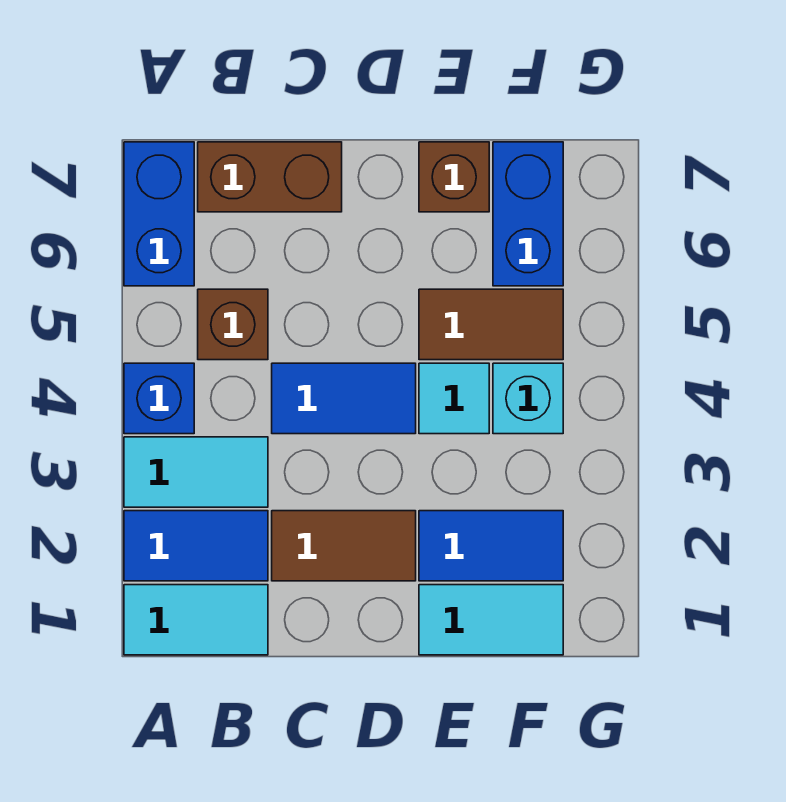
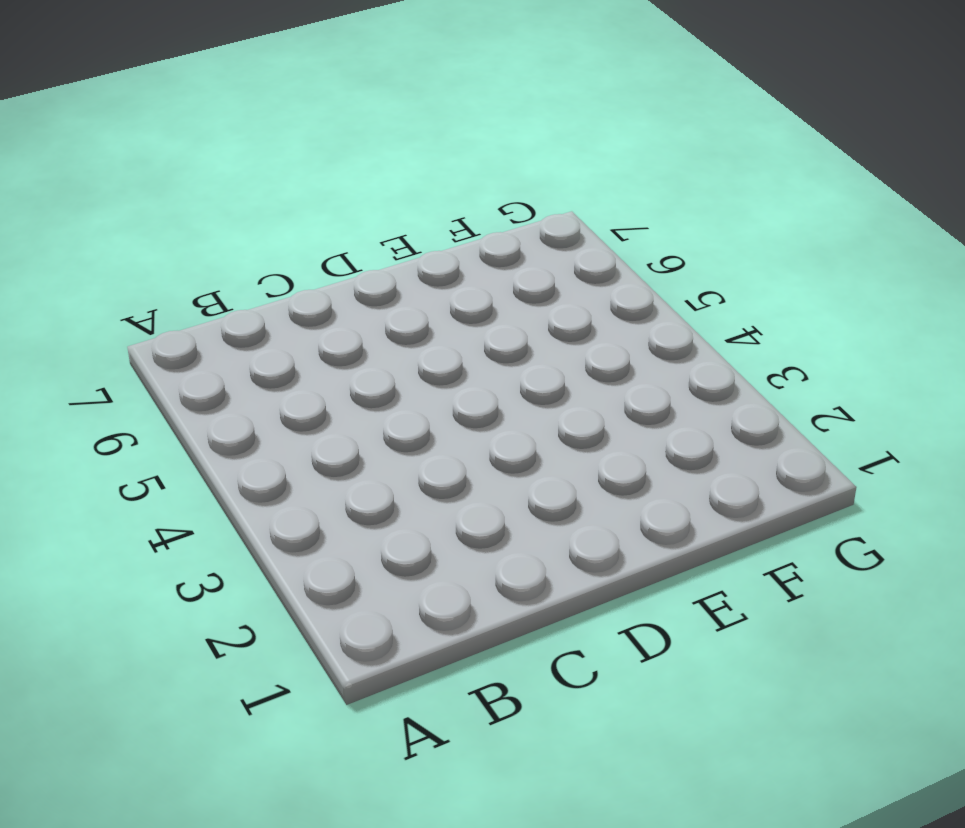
none -> cyan 1x2 tile [124,585,268,655]
none -> blue 1x2 tile [124,511,268,581]
none -> cyan 1x2 tile [124,437,268,507]

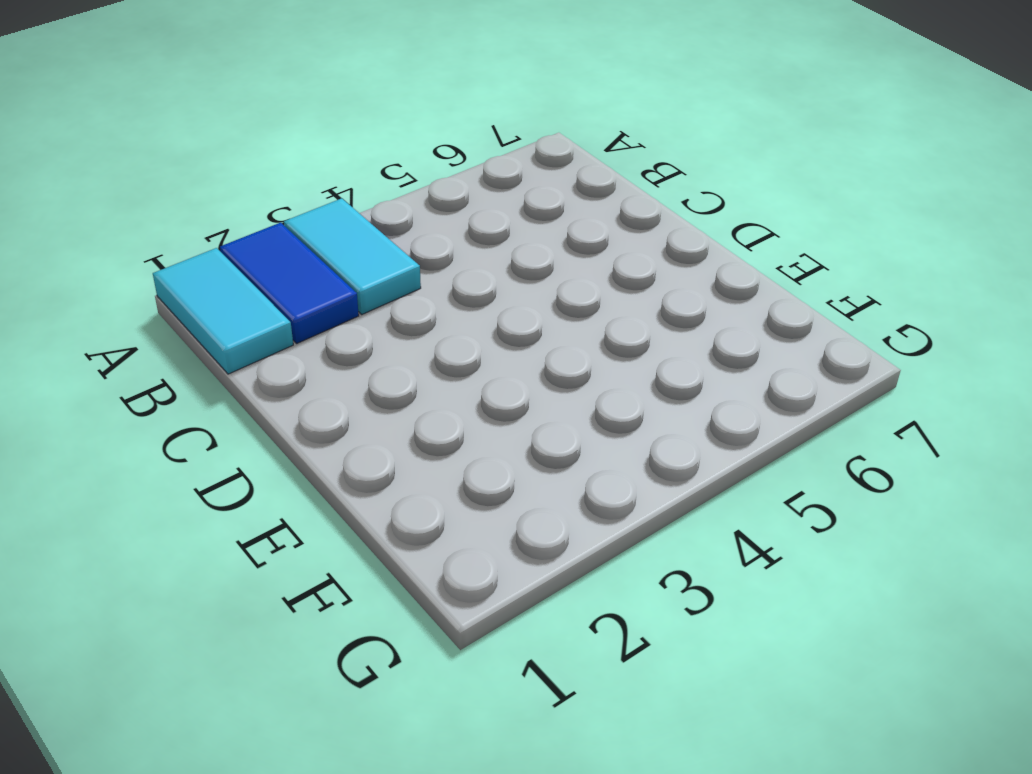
none -> blue 1x1 brick [124,363,194,434]
none -> blue 1x2 brick [124,142,194,286]
none -> brown 1x1 brick [198,289,268,360]

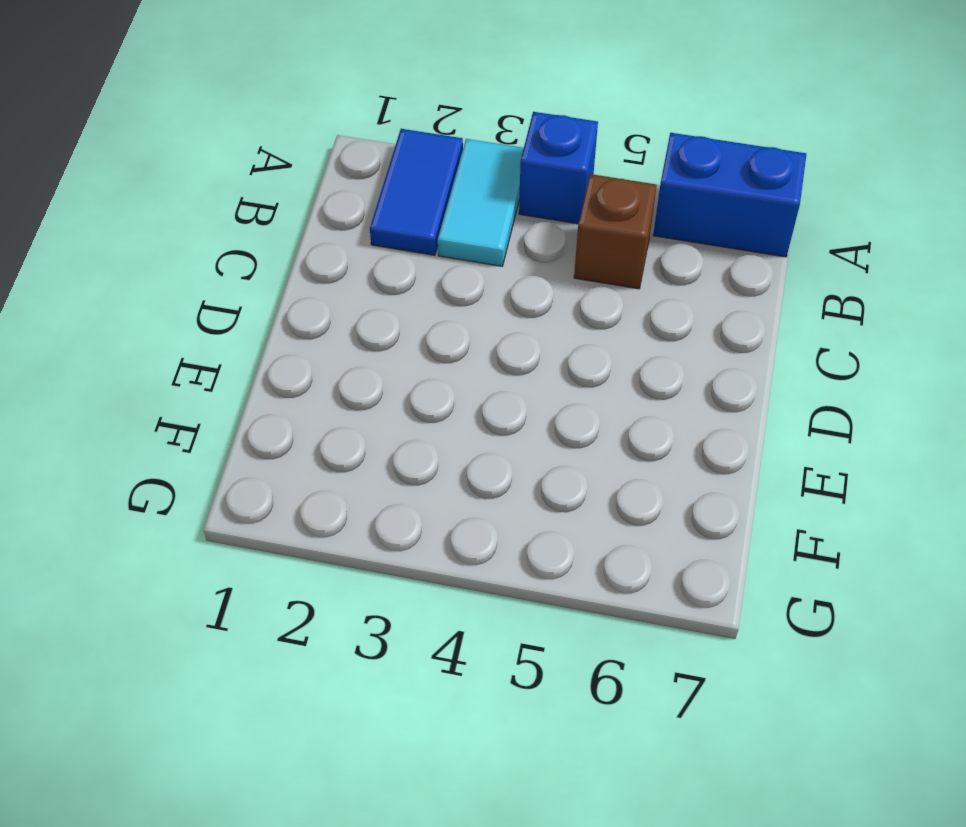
none -> cyan 1x2 tile [124,585,268,655]
none -> brown 1x2 brick [198,142,342,212]
none -> brown 1x2 tile [272,511,416,581]

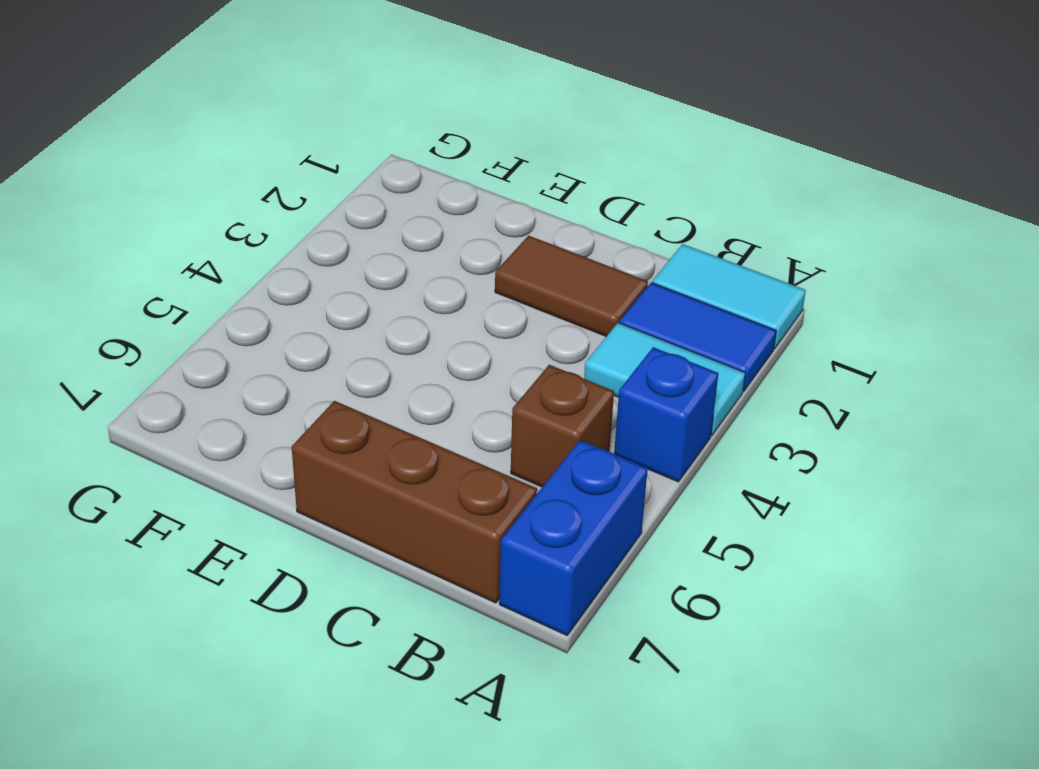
brown 1x3 brick [292,401,537,603] -> brown 1x2 brick [198,142,342,212]
none -> blue 1x2 tile [272,363,416,434]
none -> cyan 1x2 tile [419,585,563,655]
none -> blue 1x2 tile [419,511,563,581]

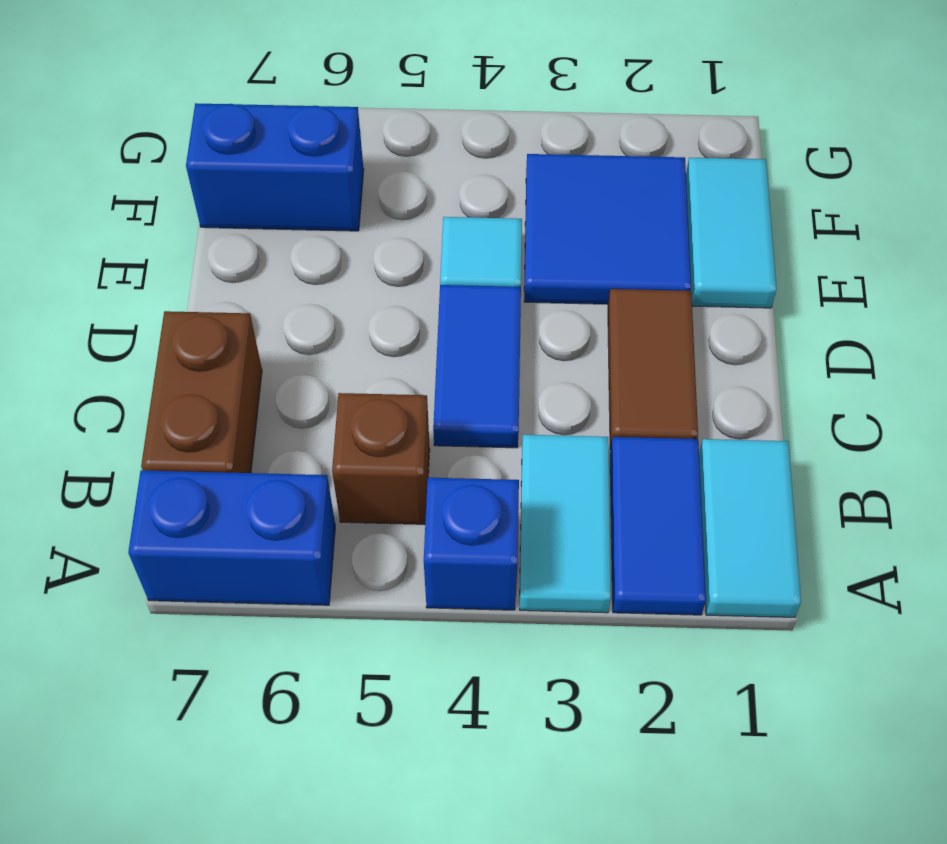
blue 2x2 tile [524,154,691,304] -> blue 1x2 tile [419,511,563,581]
none -> brown 1x2 tile [419,289,563,360]
none -> brown 1x1 brick [419,142,489,212]
none -> cyan 1x1 brick [493,363,563,434]

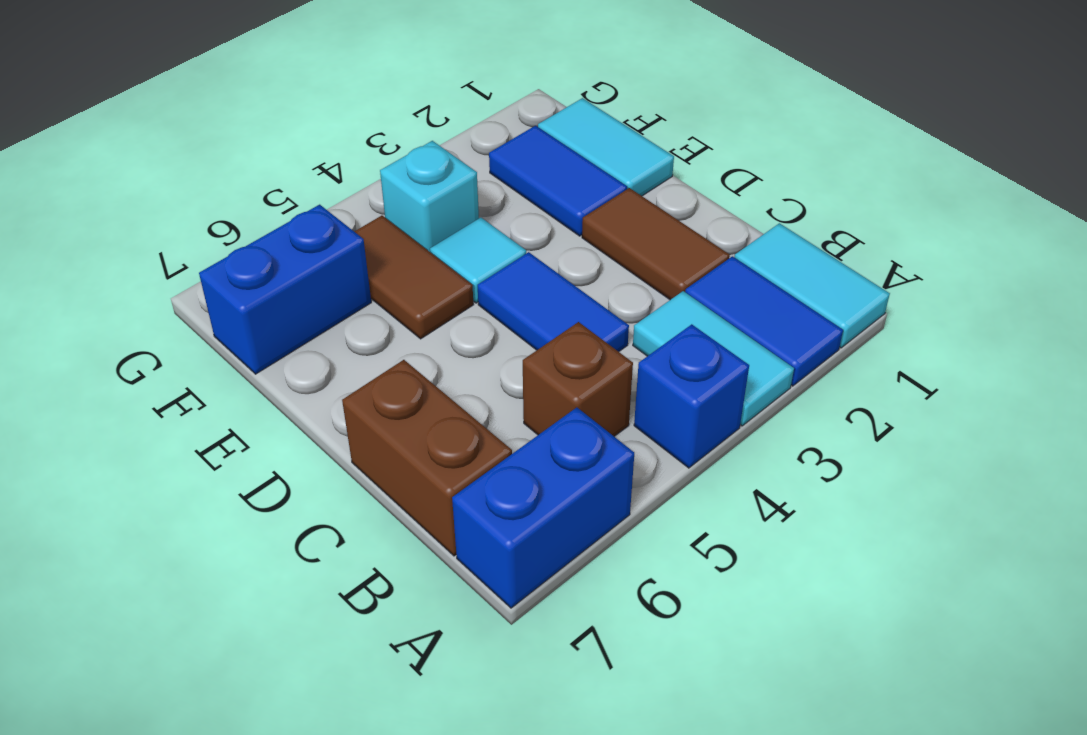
none -> brown 1x1 brick [419,142,489,212]

